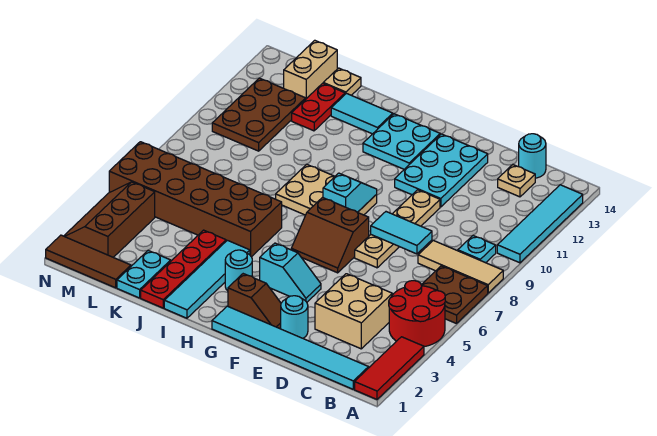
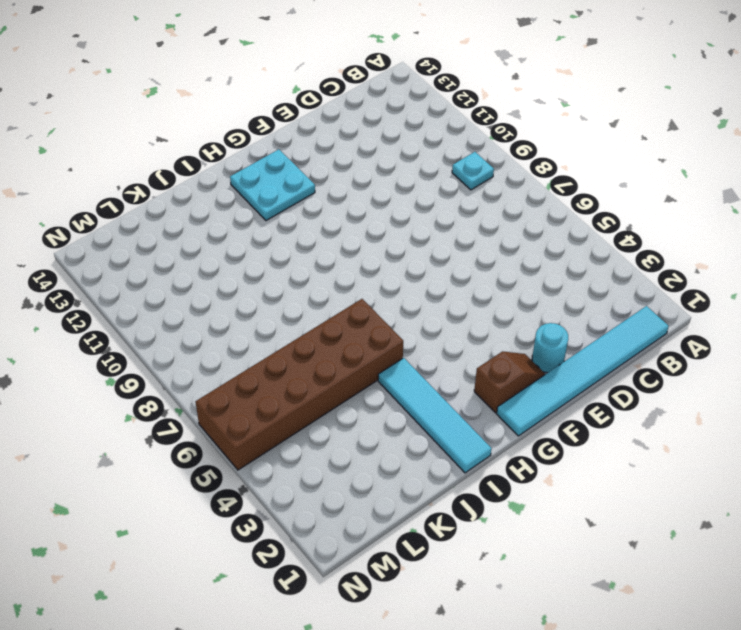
none -> red 1x3 tile [355,337,424,399]
none -> red 2x2 round brick [389,281,445,347]
none -> brown 2x2 plate [422,266,488,324]
none -> tan 1x3 tile [418,240,503,293]

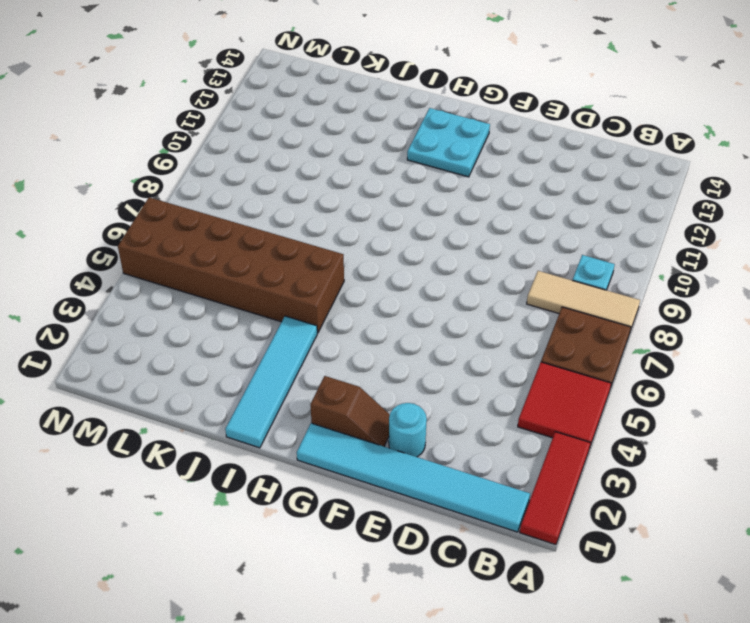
red 2x2 tile [518,362,611,449] -> red 2x2 round brick [389,281,445,347]
none -> cyan 1x4 tile [497,185,583,263]
none -> tan 2x2 brick [315,274,392,349]
none -> tan 1x1 plate [498,165,535,197]
none -> cyan 1x1 round brick [519,134,546,178]

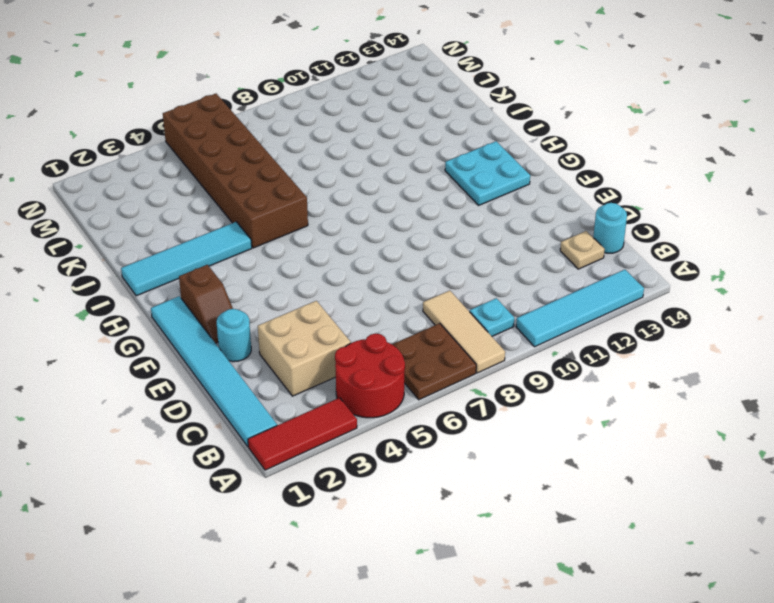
none -> tan 1x4 plate [355,190,440,268]
none -> cyan 2x3 plate [395,134,488,207]
none -> cyan 1x2 slope [260,243,321,302]
none -> brown 2x2 slope [291,198,369,273]

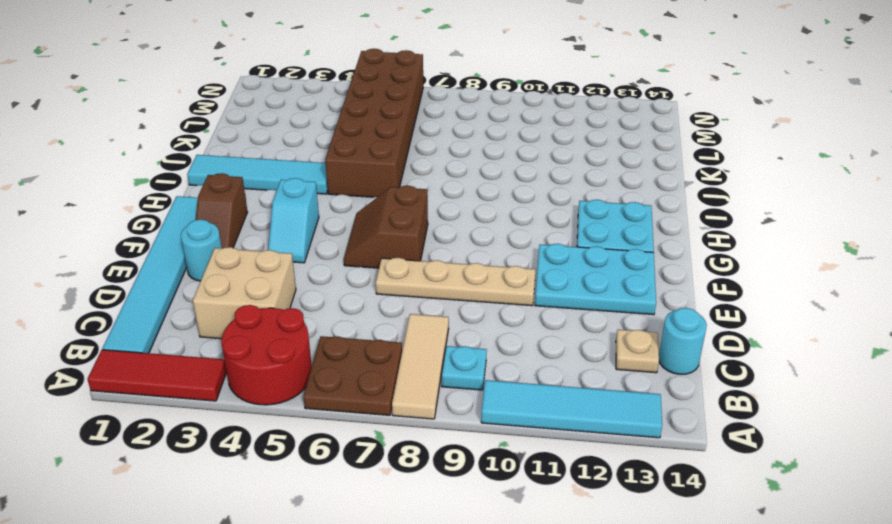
none -> tan 2x3 plate [276,164,377,215]
none -> cyan 1x1 round brick [225,250,252,291]
none -> cyan 1x2 tile [331,94,393,134]
none -> red 1x4 plate [141,230,226,308]

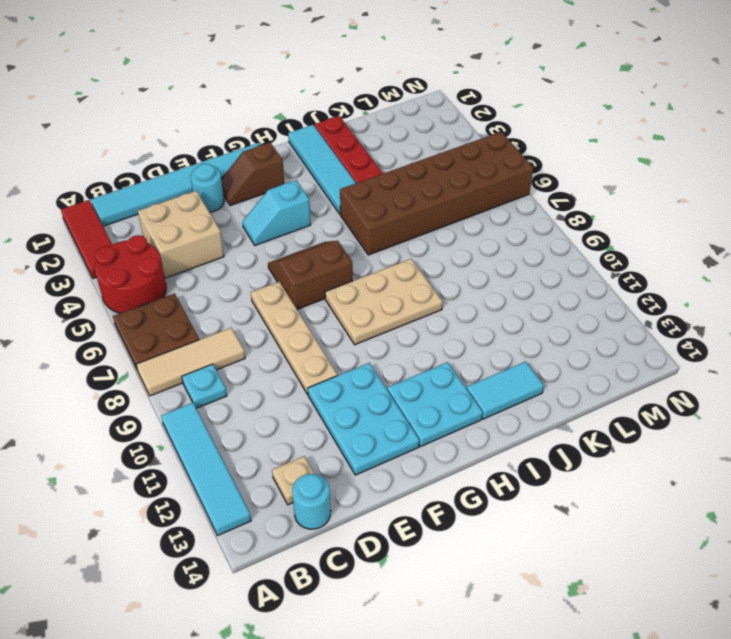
none -> cyan 1x1 round brick [225,250,252,291]
none -> cyan 1x2 plate [117,251,171,298]
none -> red 1x2 plate [292,83,345,131]
none -> tan 1x1 plate [323,68,361,95]

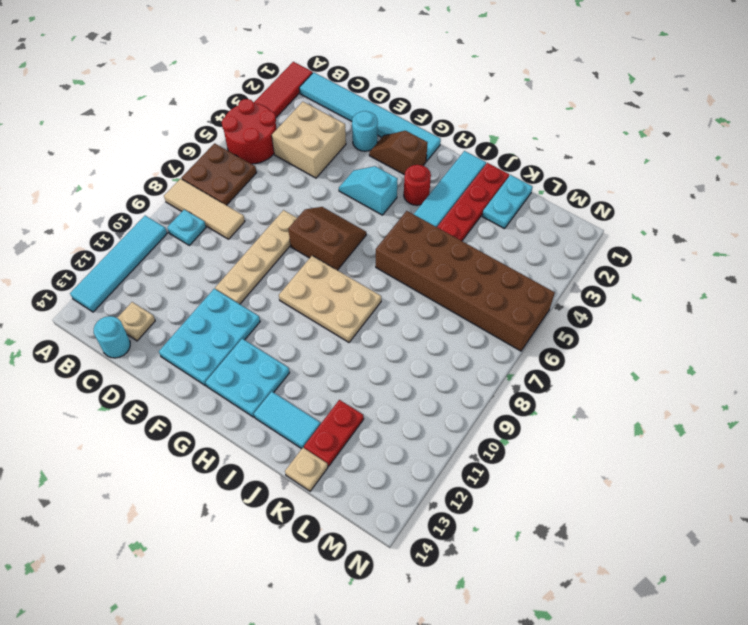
red 1x1 round brick [404,165,431,205] -> cyan 1x1 round brick [225,250,252,291]
none -> brown 1x3 tile [46,235,131,288]
none -> brown 2x3 plate [212,78,306,151]
none -> tan 1x2 brick [284,40,337,99]
none -> brown 2x3 slope [64,182,155,257]

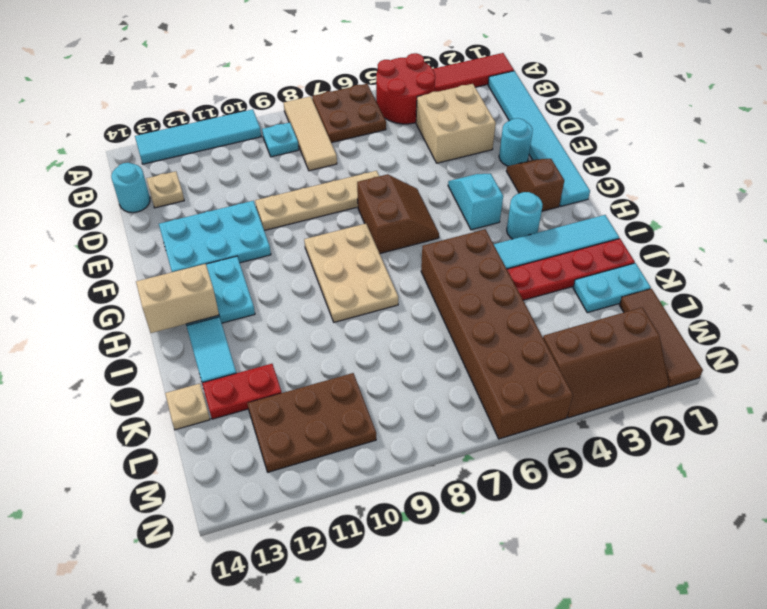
tan 1x2 brick [136,264,219,333] -> tan 1x2 brick moved to [284,40,337,99]
none -> cyan 1x2 tile [371,212,432,254]
none -> cyan 1x2 slope [323,173,377,212]

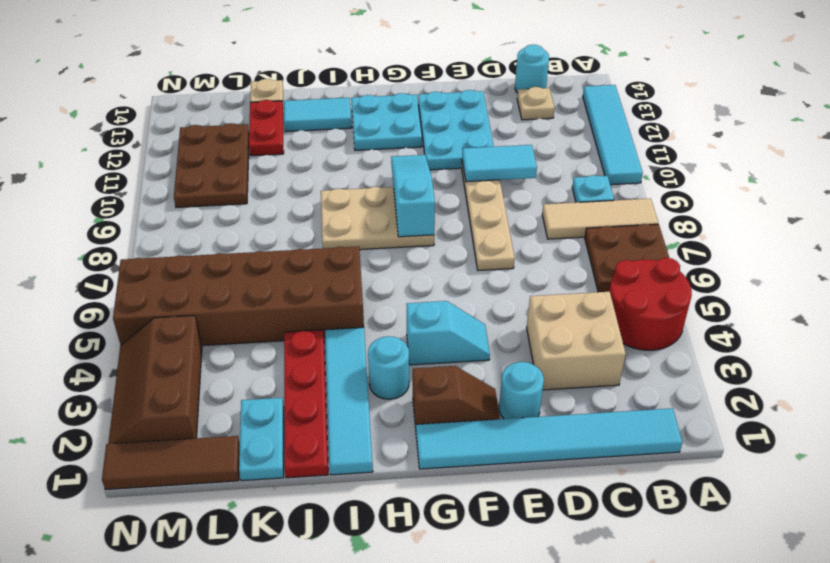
cyan 1x2 tile [462,145,537,182] -> cyan 1x2 tile moved to [371,212,432,254]
cyan 1x3 slope [391,155,435,237] -> cyan 1x2 slope [323,173,377,212]
none -> red 1x3 tile [355,337,424,399]
none -> brown 2x2 slope [291,198,369,273]
none -> tan 1x2 brick [284,40,337,99]

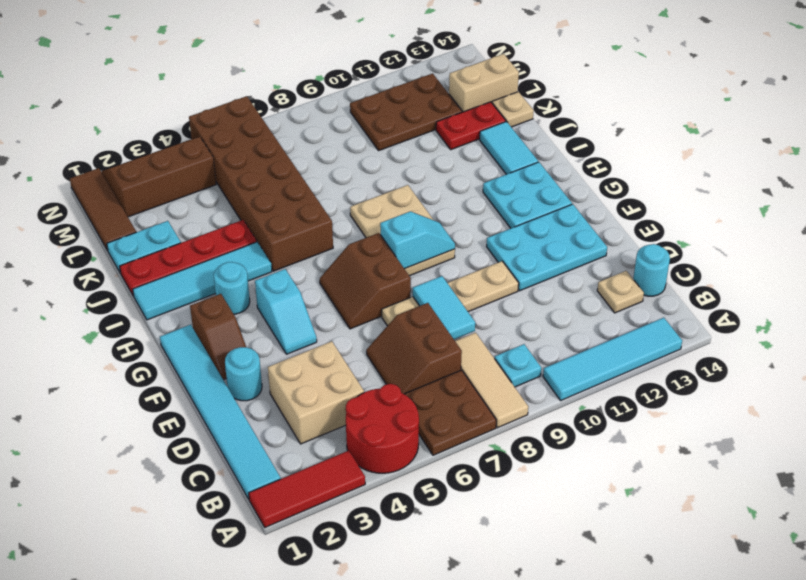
brown 2x2 slope [366,303,462,394] -> none

